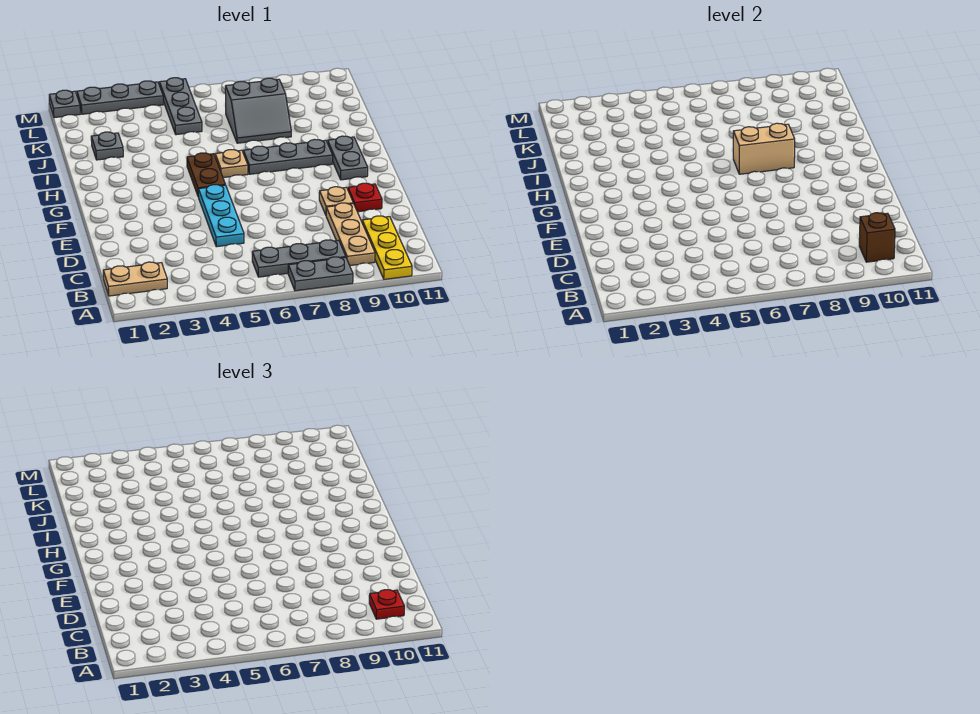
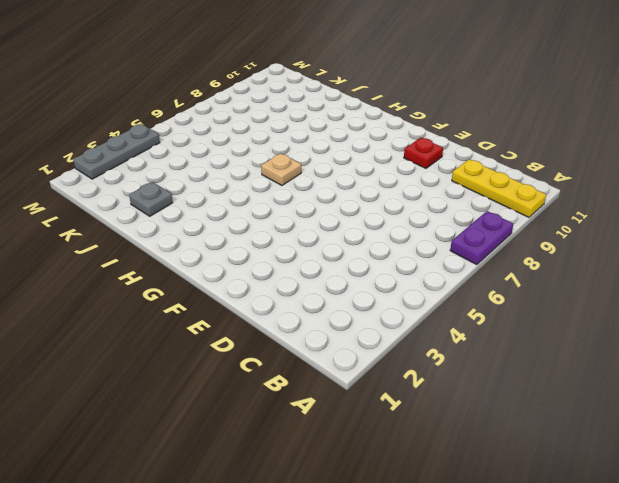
purple 1x2 plate [450,211,513,265] -> grey 1x2 plate [288,257,353,291]
none -> tan 1x2 plate [103,262,167,296]
none -> grey 1x3 plate [252,240,346,277]
none -> tan 1x3 plate [326,203,375,266]

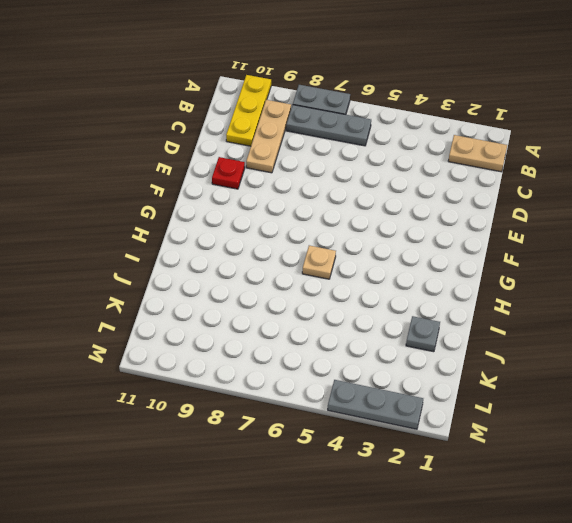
none -> cyan 1x3 plate [198,185,244,247]
none -> tan 1x1 plate [319,187,353,215]
none -> brown 1x2 plate [187,153,225,197]

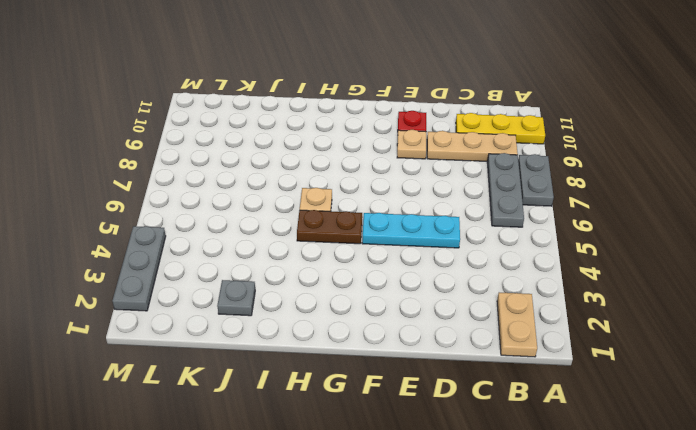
none -> grey 1x2 plate [328,136,368,180]
none -> grey 1x3 plate [243,139,333,174]
none -> grey 2x2 slope [225,78,291,143]

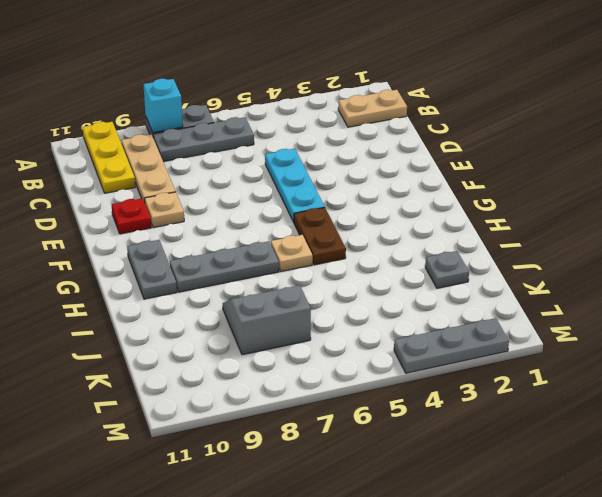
cyan 1x1 brick [143,79,183,133] -> none
none -> grey 1x3 plate [159,78,202,135]
none -> grey 1x1 plate [49,90,80,118]
none -> brown 1x1 brick [859,213,895,262]

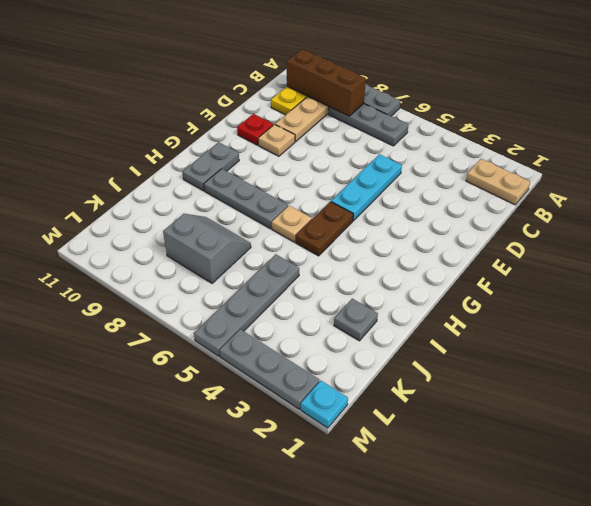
brown 1x3 brick [287,49,366,116] -> brown 1x1 brick [859,213,895,262]
grey 1x4 plate [194,254,299,356] -> grey 1x3 plate [159,78,202,135]
cyan 1x1 plate [301,381,348,428] -> grey 1x1 plate [49,90,80,118]
none -> tan 1x2 brick [733,123,795,174]
none -> red 1x1 plate [369,590,404,619]

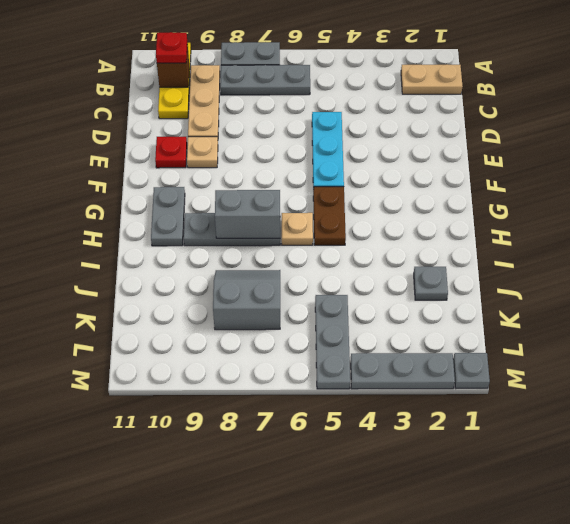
grey 1x2 brick [215,190,280,238] -> tan 1x2 brick [733,123,795,174]

